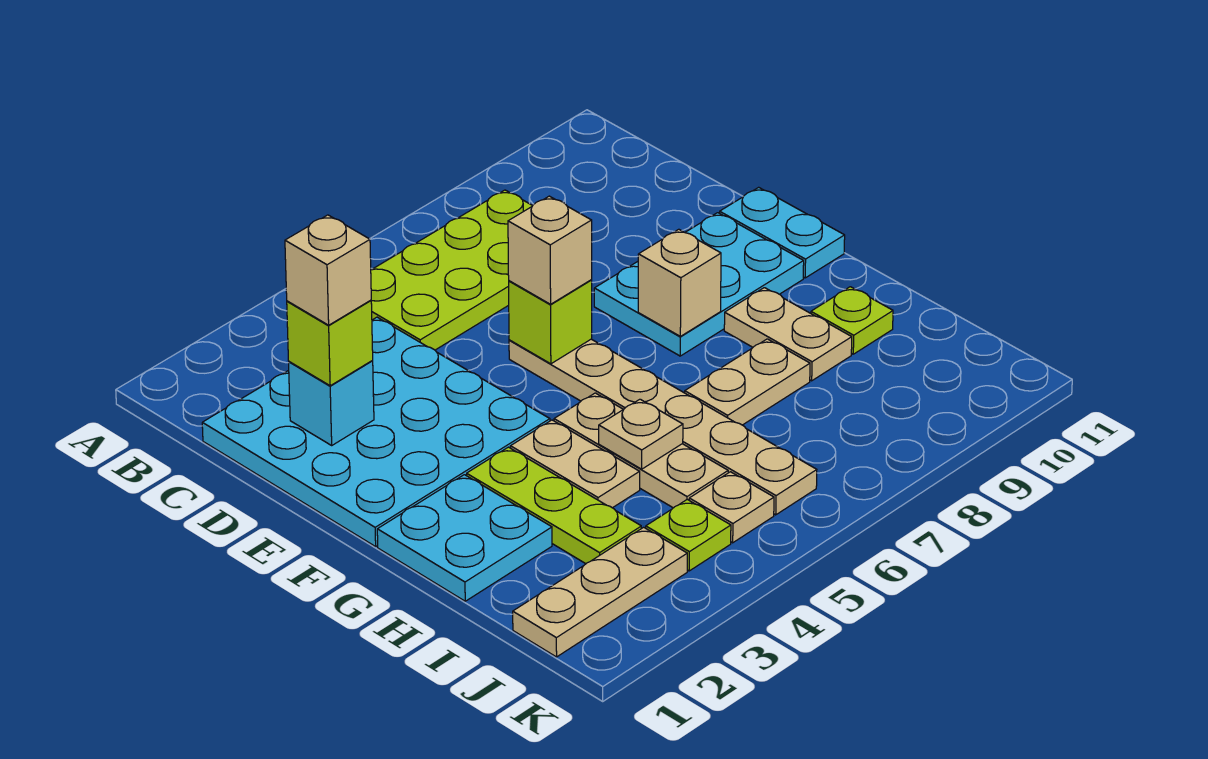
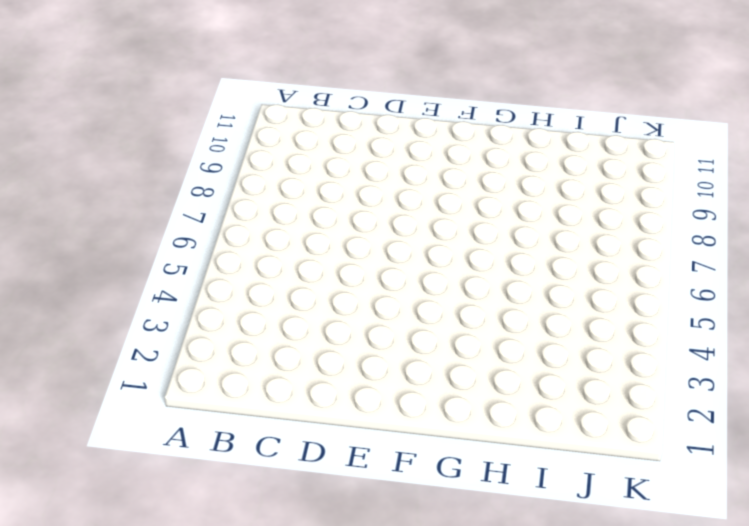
none -> lime 2x4 plate [371,190,532,350]
none -> cyan 4x4 plate [202,317,550,547]
none -> tan 1x6 plate [509,339,817,515]

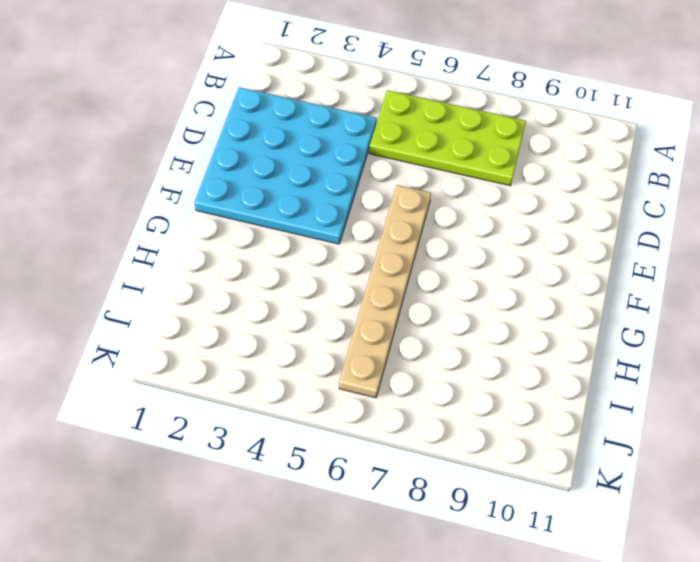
none -> cyan 2x3 plate [594,213,804,356]
none -> cyan 1x2 plate [720,187,845,278]
none -> cyan 2x2 plate [377,475,552,601]

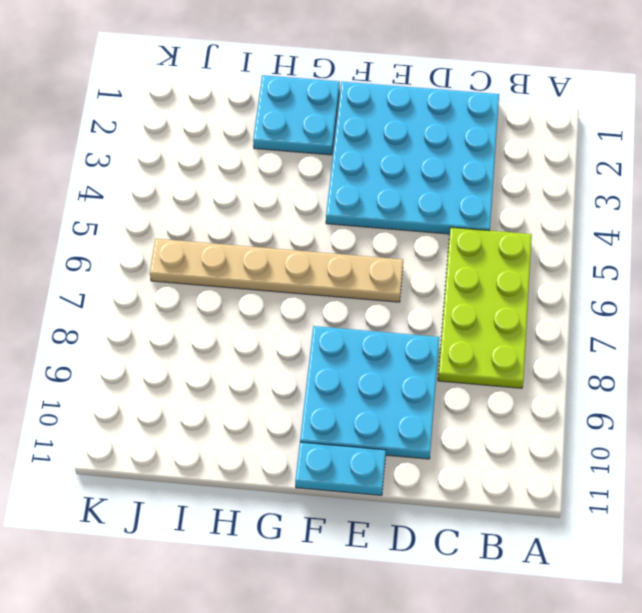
cyan 3x3 plate [300,326,440,459] -> cyan 2x3 plate [594,213,804,356]
none -> lime 1x3 plate [467,447,641,564]
none -> tan 1x2 plate [511,420,640,508]
none -> tan 1x3 plate [554,393,728,508]

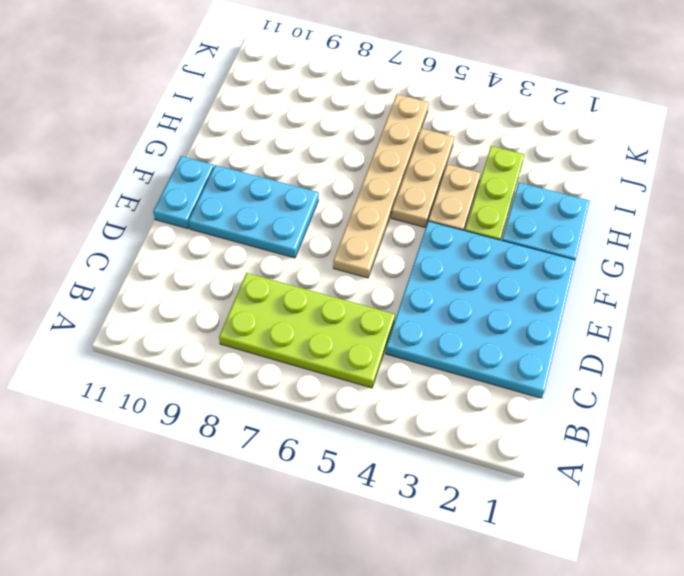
none -> tan 1x2 plate [724,288,852,381]
none -> tan 1x2 plate [685,339,810,425]
none -> lime 1x1 plate [811,287,893,354]

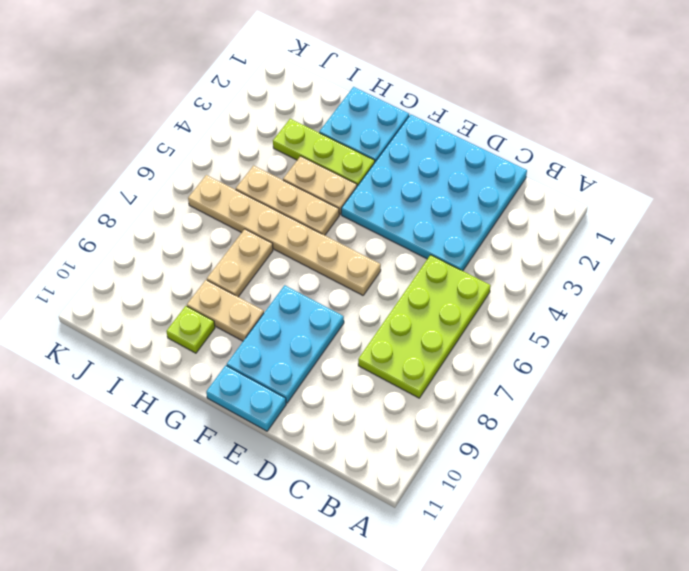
none -> tan 1x3 plate [513,527,687,657]
none -> lime 1x1 plate [646,499,731,571]
none -> tan 1x1 plate [689,472,774,543]

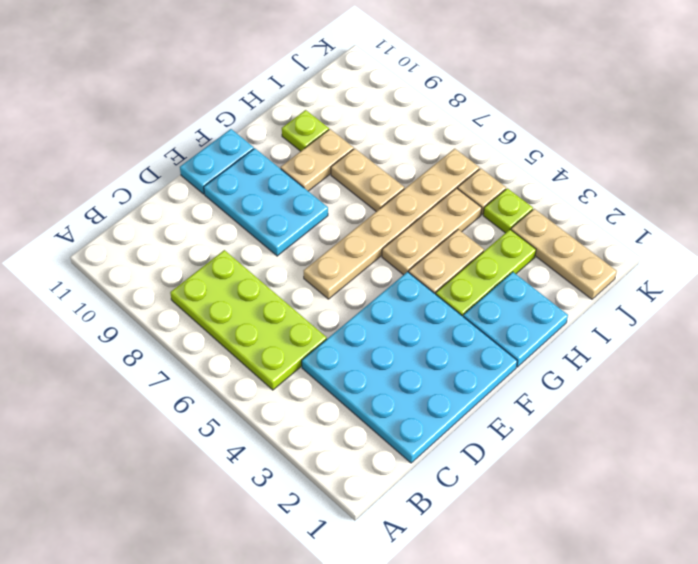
none -> cyan 1x1 brick [289,361,374,445]
none -> lime 1x1 brick [509,280,592,364]
none -> tan 1x1 brick [638,229,721,336]

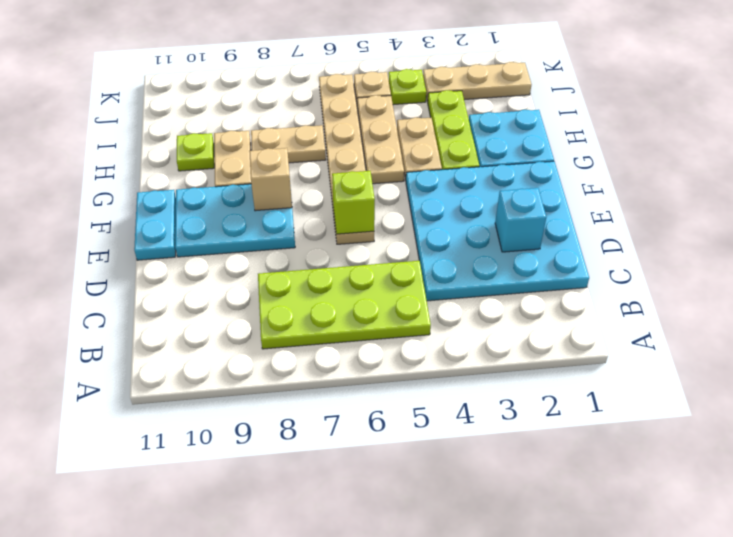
none -> tan 1x1 plate [599,399,683,469]
none -> lime 1x1 brick [287,300,373,386]
none -> tan 1x1 brick [508,196,592,304]

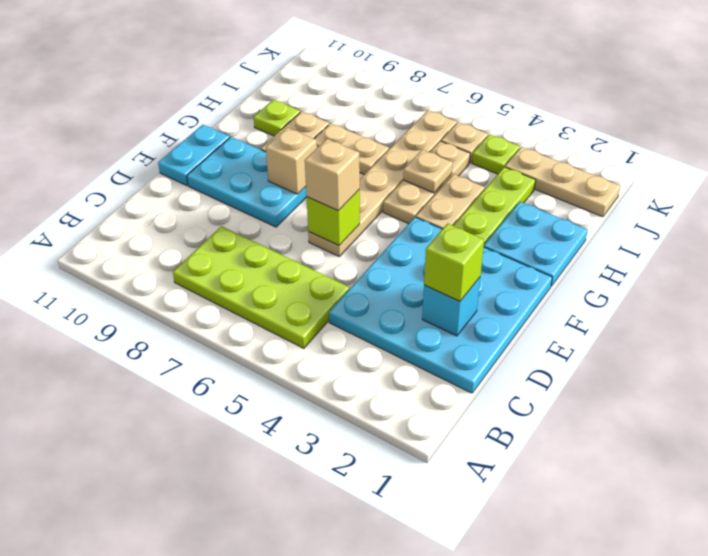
none -> tan 1x1 brick [285,215,371,325]

